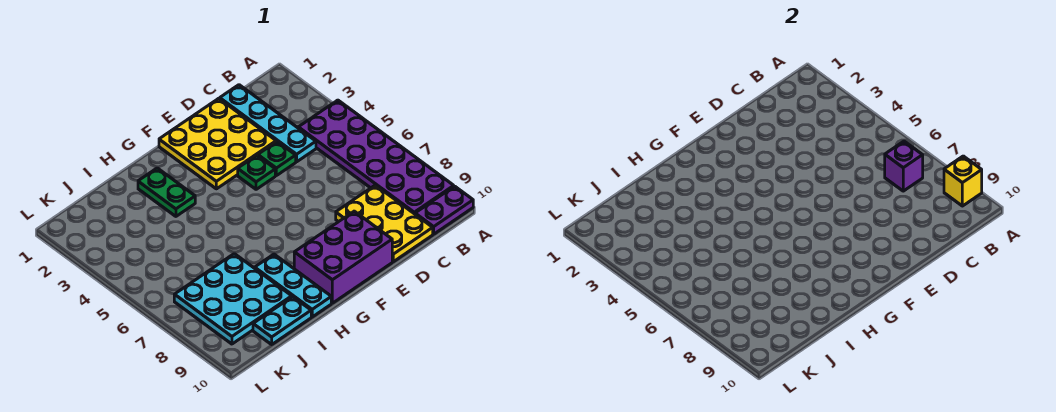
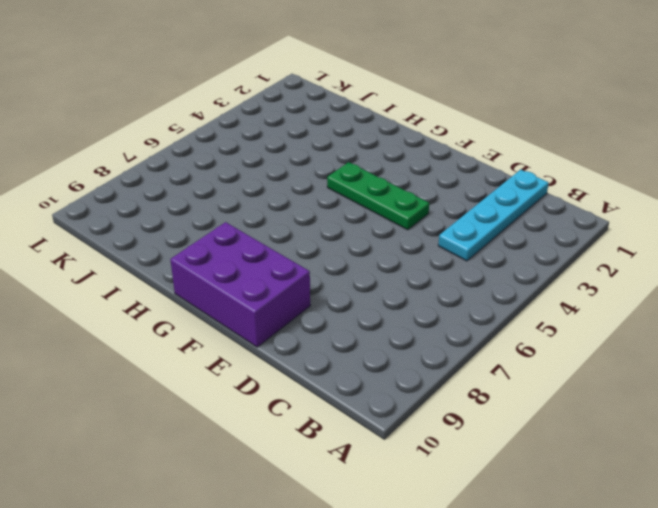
green 1x3 plate [327,162,429,230] -> green 1x1 plate [238,155,275,189]
none -> purple 2x6 plate [298,100,454,214]
none -> purple 1x2 plate [415,186,473,234]
none -> yellow 2x3 plate [336,185,433,262]

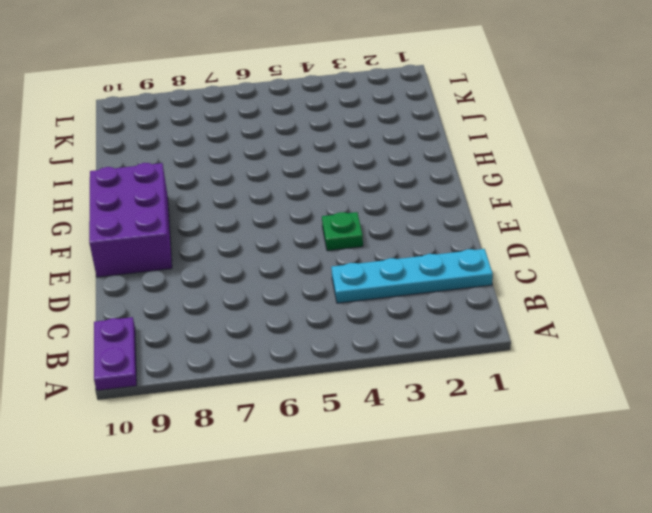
none -> purple 2x6 plate [298,100,454,214]
none -> yellow 2x3 plate [336,185,433,262]
none -> yellow 3x3 plate [159,98,276,189]

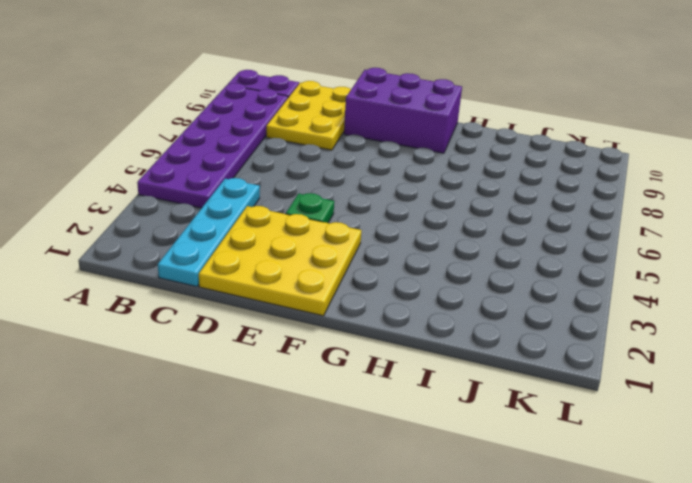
none -> green 1x1 plate [258,142,296,176]
none -> green 1x2 plate [138,168,195,216]
none -> cyan 1x3 plate [255,254,331,317]

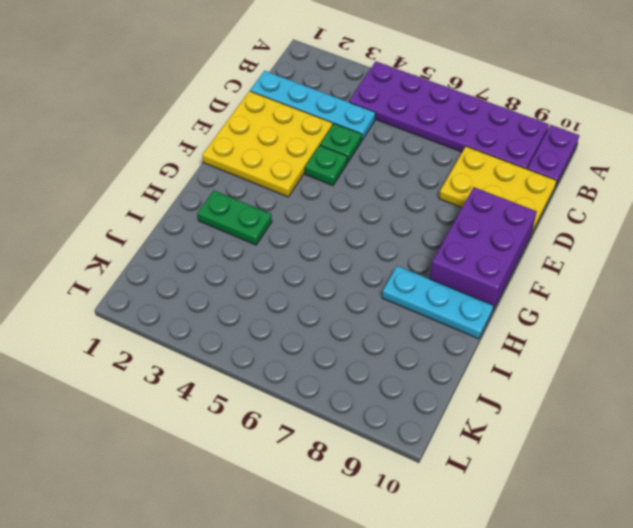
none -> cyan 3x3 plate [174,254,292,344]
none -> cyan 1x2 plate [253,297,311,344]
none -> yellow 1x1 brick [944,156,982,206]

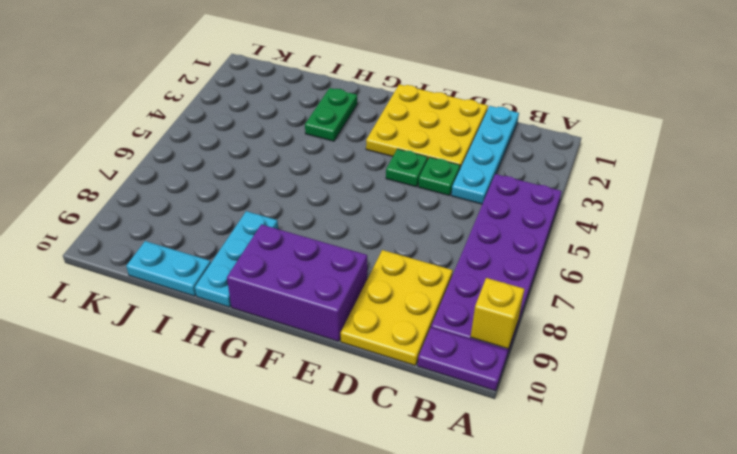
none -> cyan 3x3 plate [174,254,292,344]
none -> purple 1x1 brick [885,141,923,191]

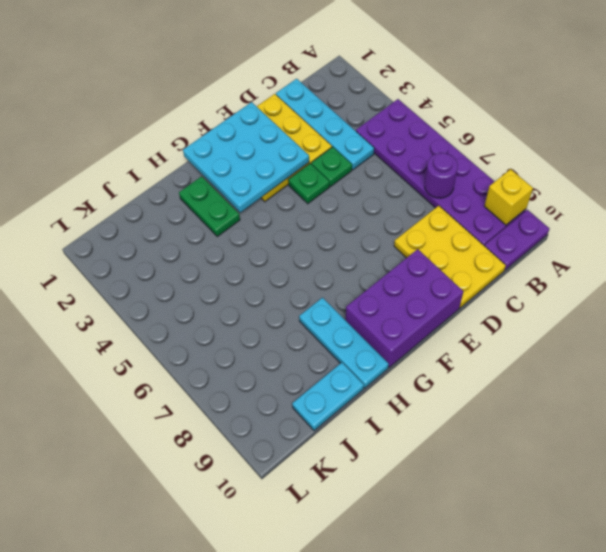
purple 1x1 round brick [425,153,458,198] -> purple 1x1 brick [885,141,923,191]
cyan 3x3 plate [183,102,309,212] -> cyan 3x3 plate moved to [174,254,292,344]

